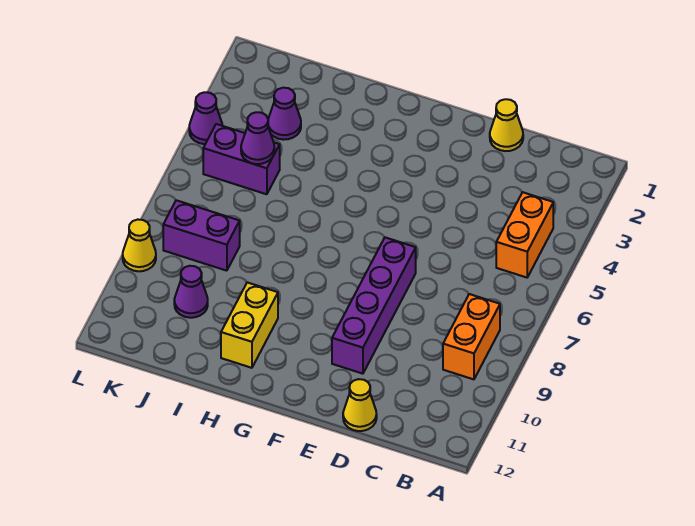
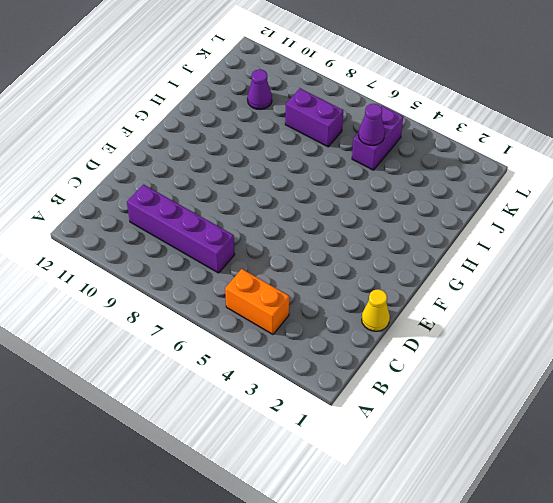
purple 1x4 brick [127,185,235,273] -> purple 1x4 brick moved to [332,237,416,374]
purple 1x2 brick [285,89,343,147] -> purple 1x2 brick turned to [163,200,240,271]
none -> orange 1x2 brick [443,294,500,379]
none -> yellow 1x1 cone [343,379,377,431]
none -> yellow 1x2 brick [221,282,278,368]

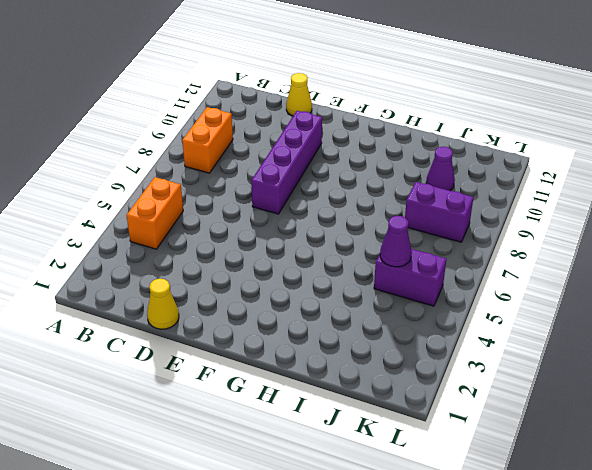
none -> yellow 1x2 brick [221,282,278,368]
none -> purple 1x1 cone [268,88,301,140]
none -> purple 1x1 cone [189,92,222,144]

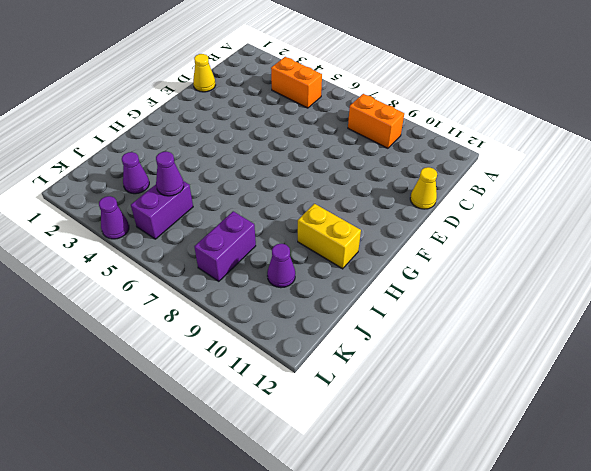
none -> purple 1x4 brick [332,237,416,374]
none -> yellow 1x1 cone [123,220,156,271]

